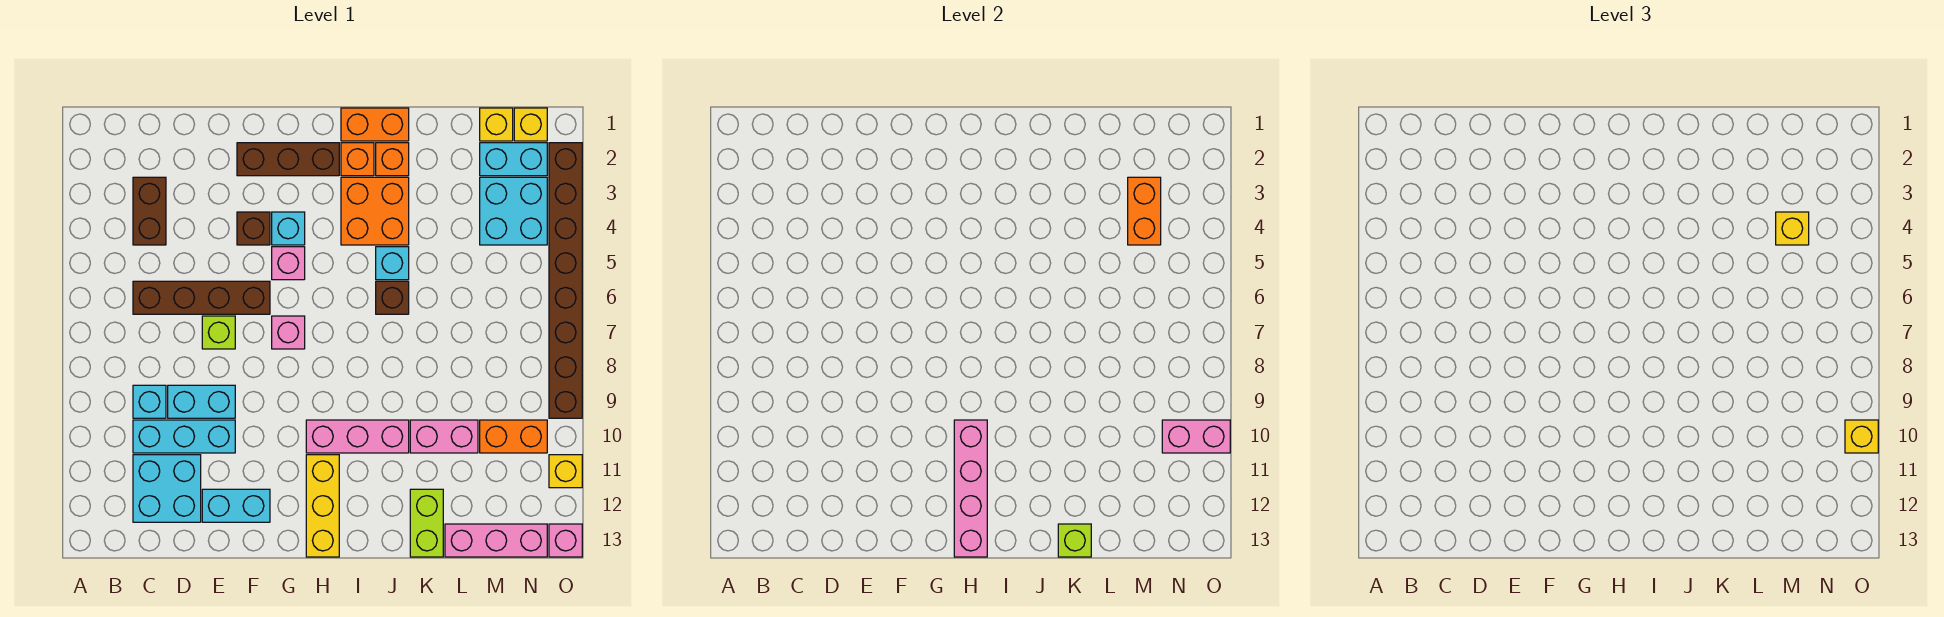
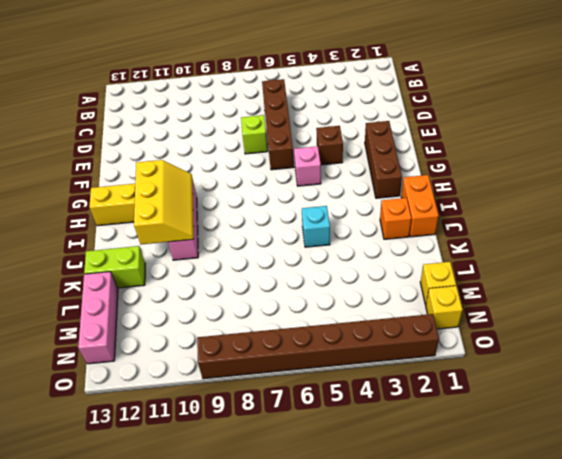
yellow 2x3 slope [134,160,194,245] -> pink 1x4 brick [954,420,987,557]
none -> brown 1x2 brick [133,177,166,245]
none -> cyan 1x1 brick [133,385,166,418]
none -> cyan 1x3 brick [133,420,235,453]
none -> cyan 2x2 brick [133,455,201,522]

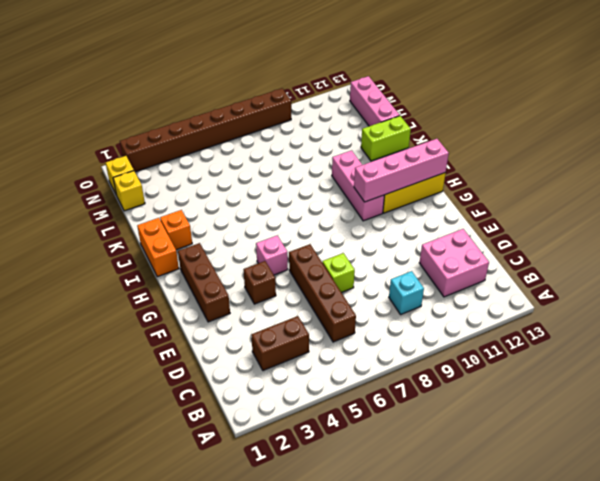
pink 2x2 brick [419,229,489,297] -> cyan 2x2 brick [133,455,201,522]
none -> cyan 1x3 brick [133,420,235,453]
none -> cyan 1x2 brick [168,385,235,418]
none -> cyan 1x2 brick [202,489,270,522]
none -> cyan 1x1 brick [272,212,305,245]

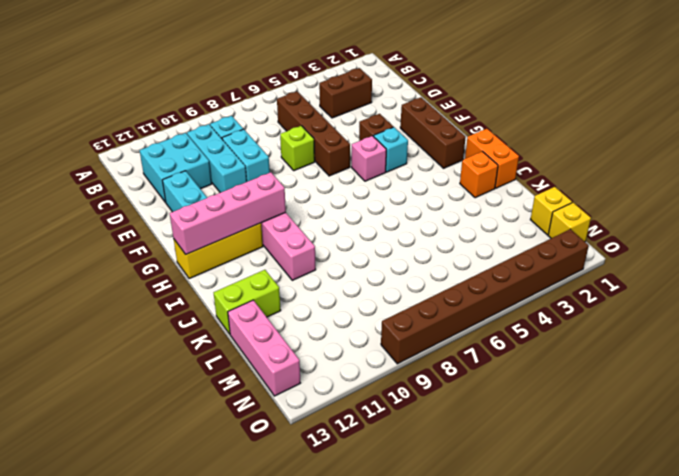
none -> pink 1x1 brick [272,316,305,349]
none -> orange 1x1 brick [341,143,374,176]
none -> orange 2x2 brick [341,177,409,245]
none -> cyan 1x1 brick [376,247,409,280]

